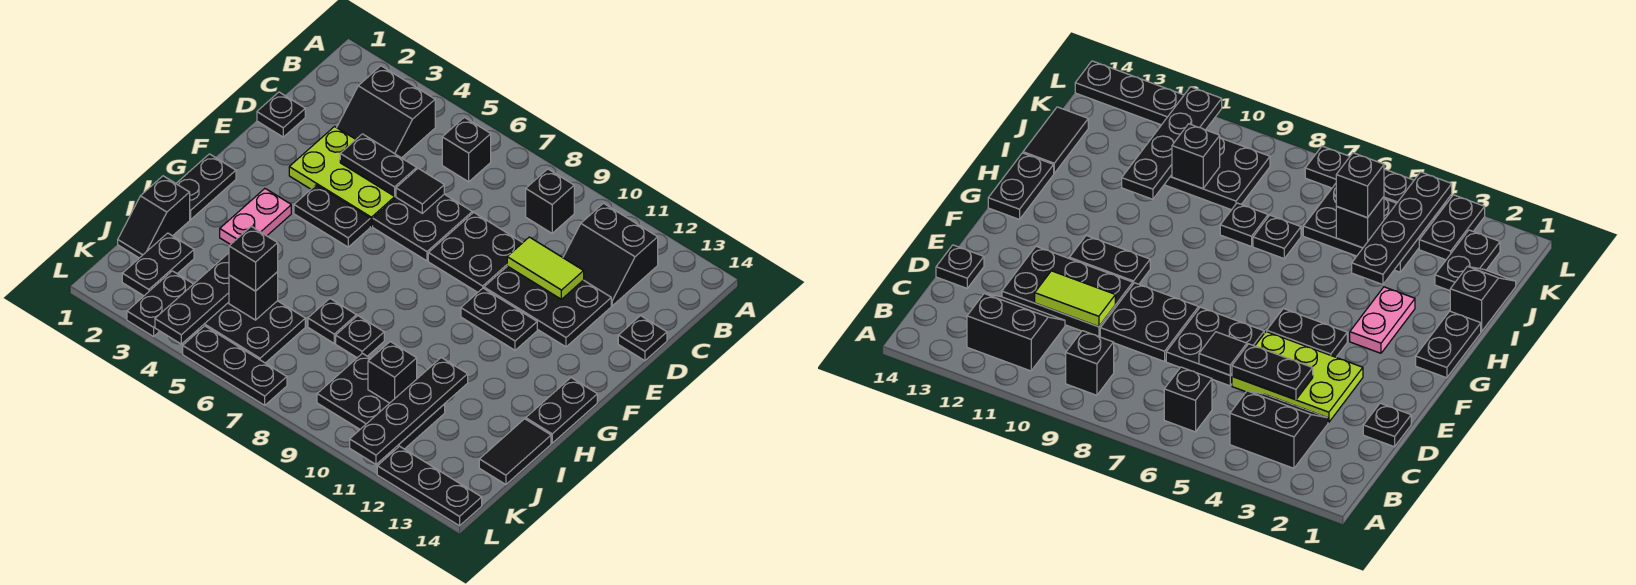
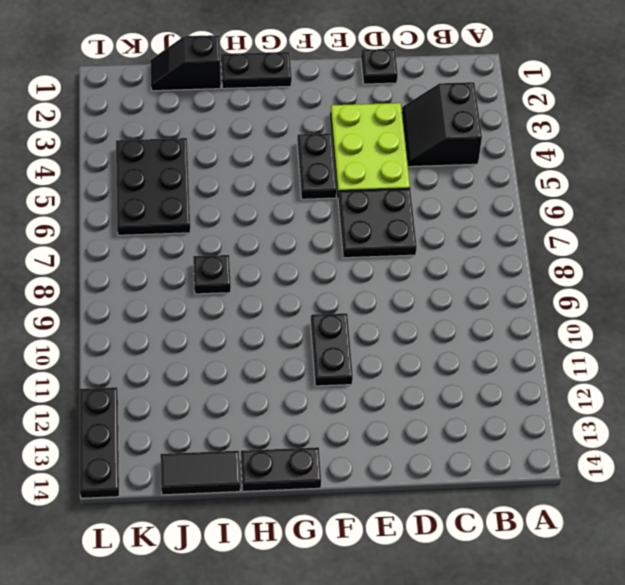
none -> black 1x1 brick [442,117,491,182]
none -> black 1x1 brick [526,169,574,233]
none -> black 2x2 slope [563,203,658,306]
none -> black 2x2 plate [428,212,523,292]

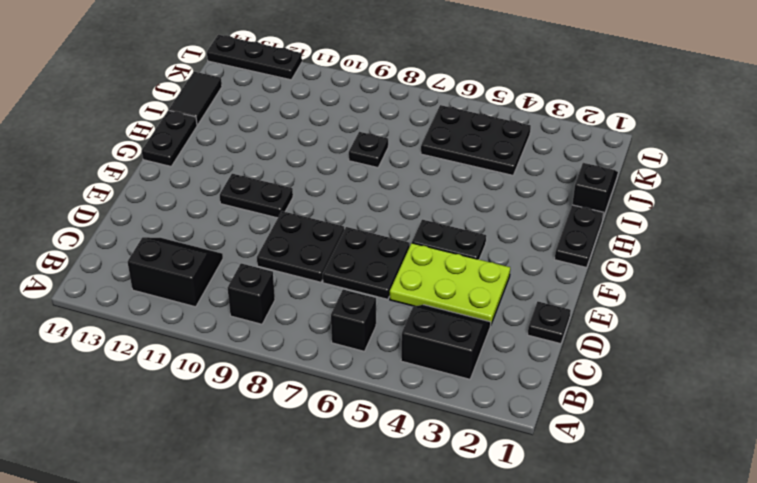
none -> black 2x3 plate [484,266,611,347]
none -> black 1x1 plate [618,316,667,361]
none -> pink 1x2 plate [220,189,291,245]
none -> black 1x1 plate [308,299,356,343]

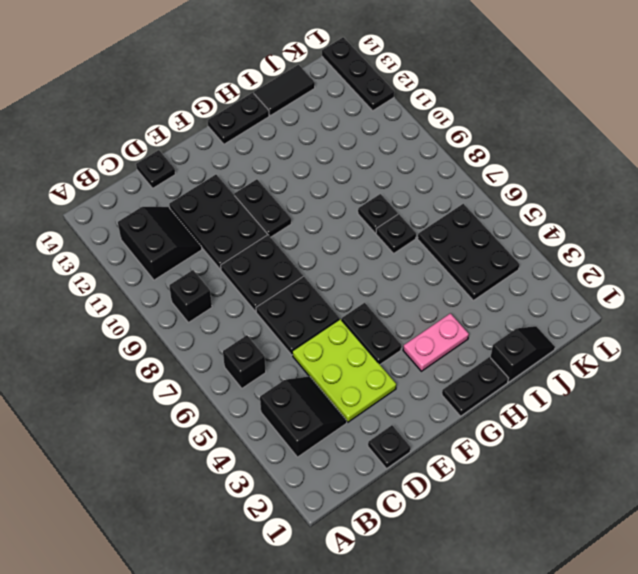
none -> black 1x2 plate [122,233,194,296]
none -> black 2x3 plate [317,354,445,451]
none -> black 1x2 plate [127,271,193,337]
none -> black 1x3 plate [183,326,287,405]

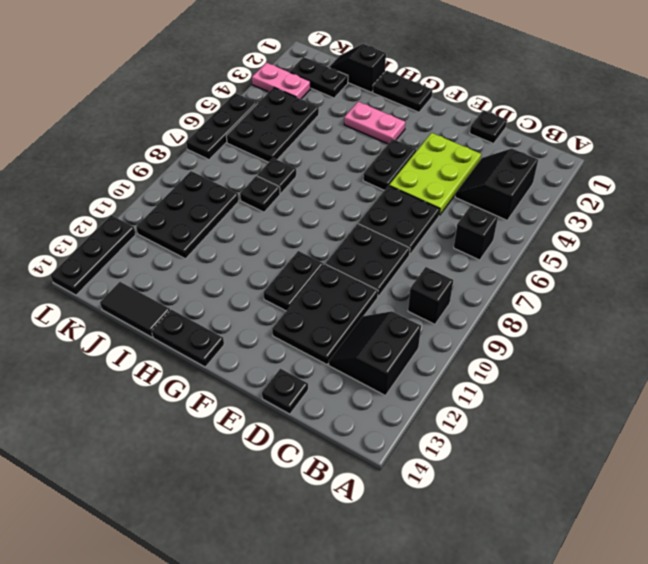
pink 1x2 plate [252,63,311,99] -> black 1x2 plate [127,271,193,337]
none -> black 1x2 plate [340,134,417,196]
none -> black 1x1 tile [396,168,444,213]
none -> lime 1x2 tile [507,237,584,299]
none -> black 1x4 plate [155,253,229,344]

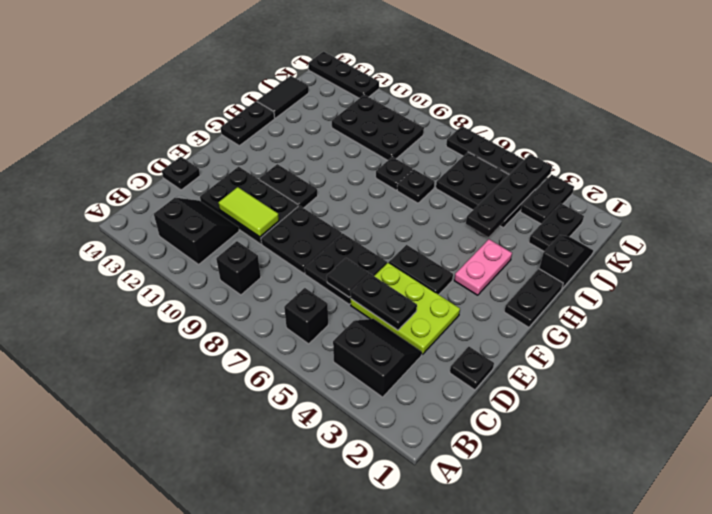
none -> black 1x4 plate [350,358,468,464]
none -> black 1x1 brick [229,272,278,320]
none -> black 1x1 brick [368,342,417,403]
none -> black 1x1 brick [229,227,278,291]

